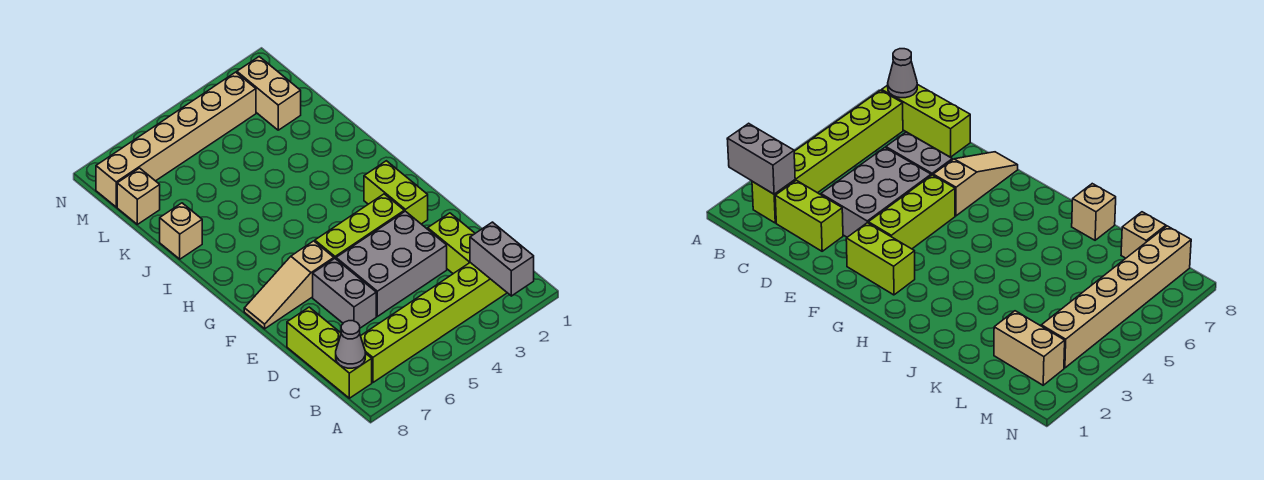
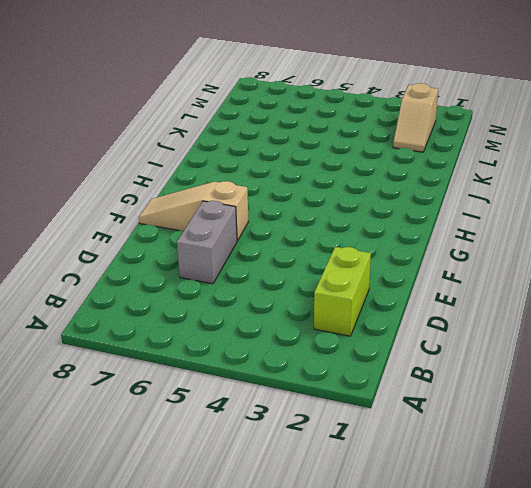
tan 1x2 slope [393,83,438,152] -> tan 1x2 brick [237,57,301,130]
none -> lime 1x6 brick [361,263,507,382]
none -> lime 1x3 brick [287,307,372,398]
none -> grey 2x3 brick [336,211,447,316]

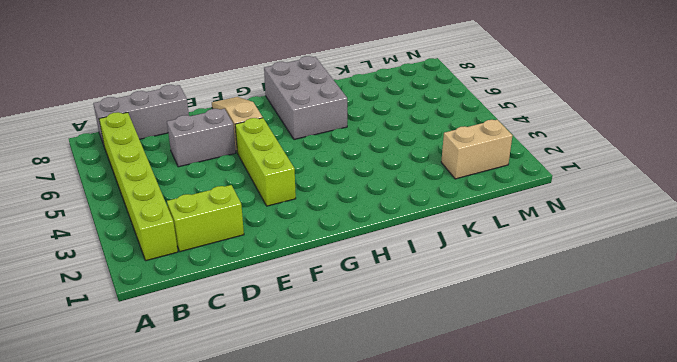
grey 1x3 brick [93,85,189,145] -> lime 1x3 brick [287,307,372,398]
grey 2x3 brick [264,56,347,140] -> grey 2x3 brick moved to [336,211,447,316]
none -> lime 1x2 brick [364,161,428,224]
none -> tan 1x1 brick [160,203,202,259]
none -> tan 1x1 brick [117,168,160,224]

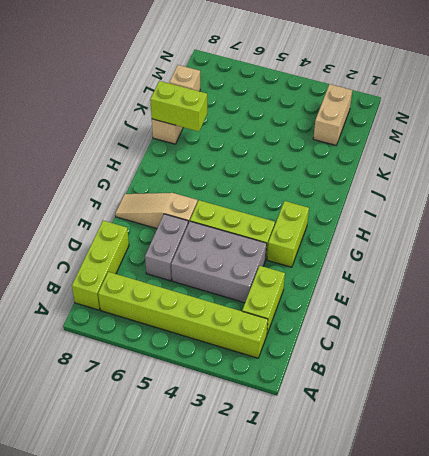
lime 1x2 brick [150,81,207,131] -> none
none -> tan 1x6 brick [96,72,256,207]
none -> grey 1x2 brick [470,222,534,296]
none -> grey 1x1 cone [336,321,366,368]

